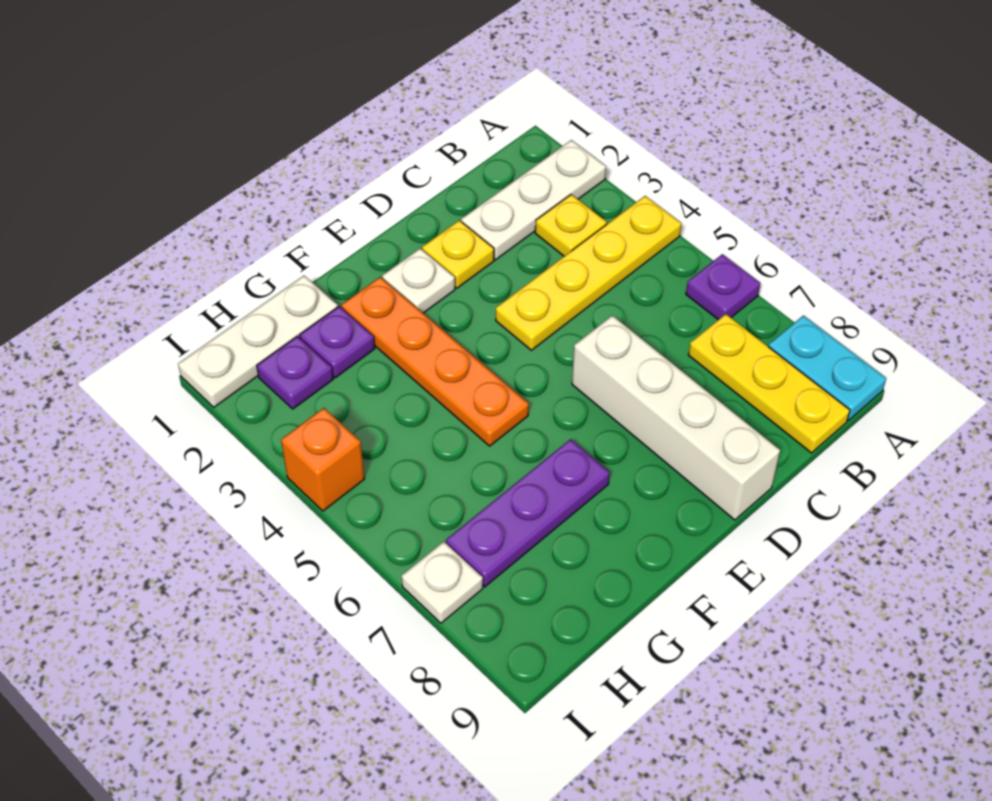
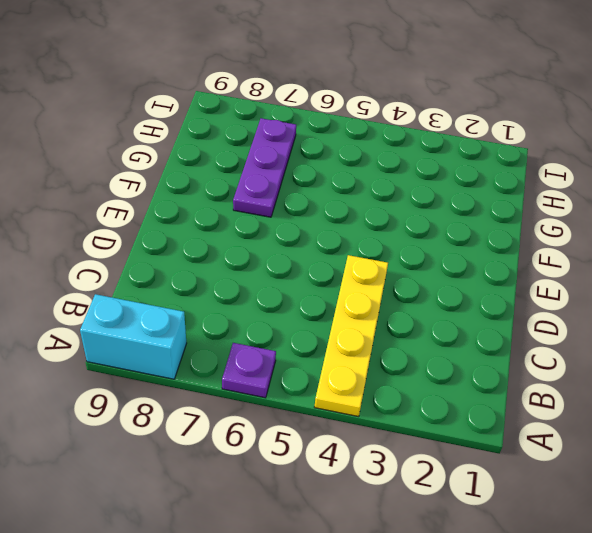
cyan 1x2 brick [80,294,187,379] -> cyan 1x2 plate [768,316,886,421]
none -> white 1x3 plate [461,140,606,260]
none -> yellow 1x1 plate [535,194,607,256]
none -> yellow 1x3 plate [689,314,850,453]

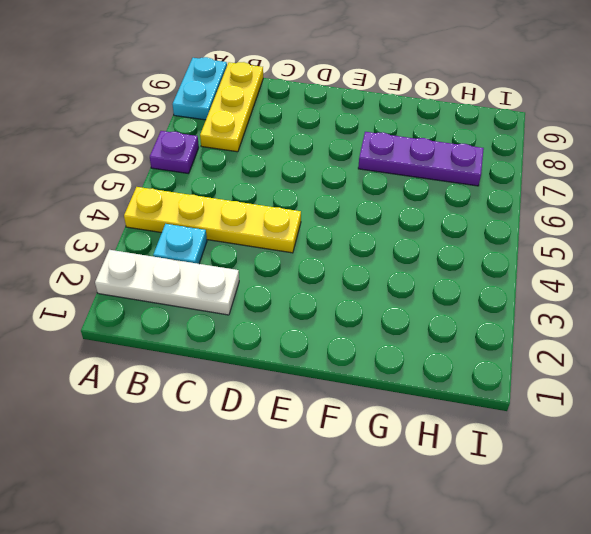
cyan 1x1 plate [153,224,207,264] -> yellow 1x1 plate [535,194,607,256]
none -> yellow 1x1 plate [422,220,494,288]
none -> white 1x4 brick [572,315,780,520]
none -> white 1x1 plate [382,248,455,313]

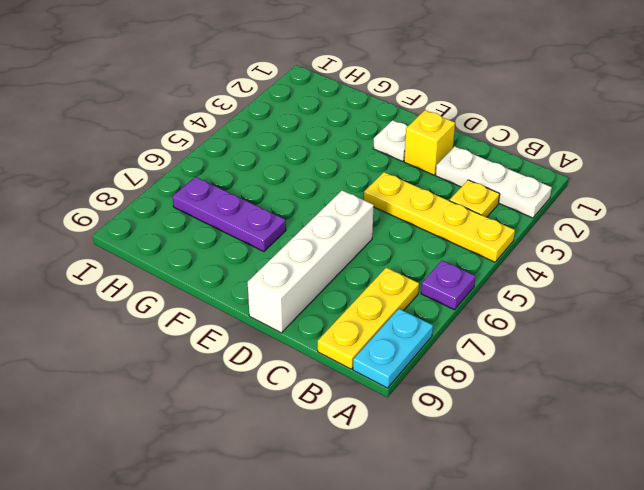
yellow 1x1 brick [404,110,455,175] -> yellow 1x1 plate [422,220,494,288]
none -> orange 1x4 plate [341,277,529,446]
none -> white 1x3 plate [178,276,338,407]
none -> purple 1x1 plate [300,306,375,378]

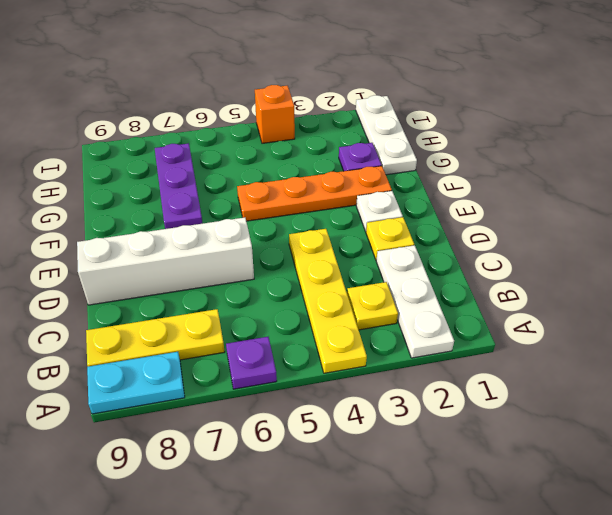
none -> purple 1x1 plate [257,336,333,409]
none -> white 1x1 plate [402,542,483,623]

